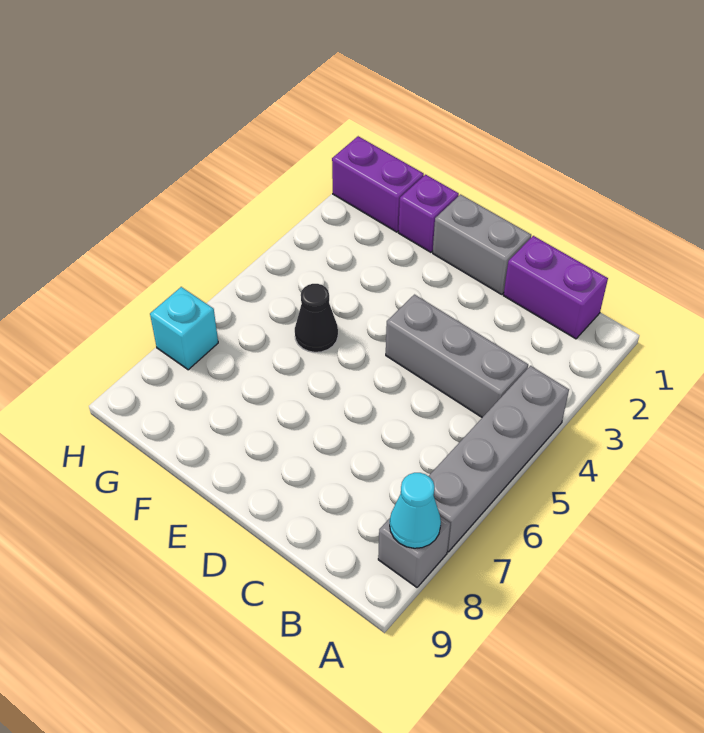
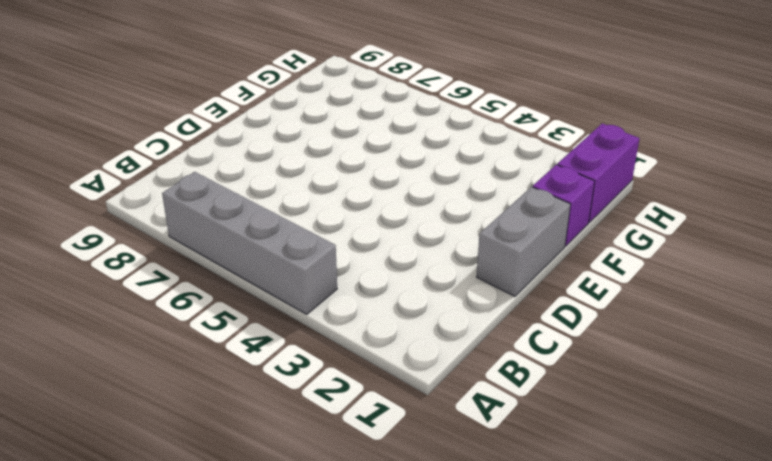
none -> grey 1x1 brick [378,516,450,587]
none -> purple 1x2 brick [503,236,608,339]

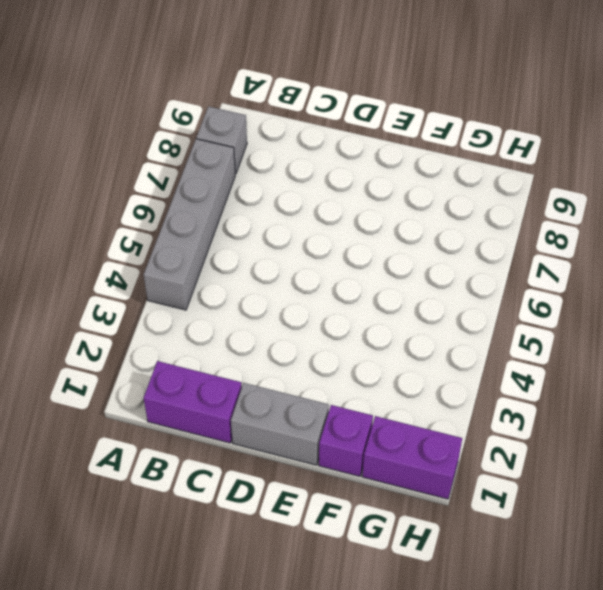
none -> grey 1x3 brick [386,295,528,417]
none -> black 1x1 cone [295,284,338,352]

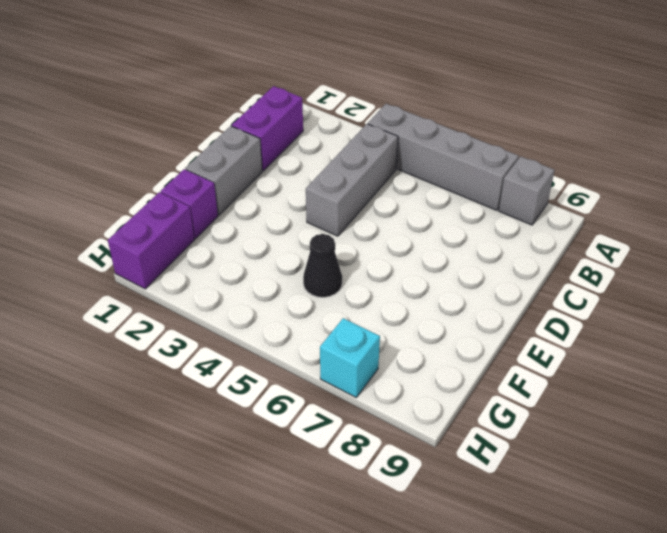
none -> cyan 1x1 cone [390,473,441,548]

